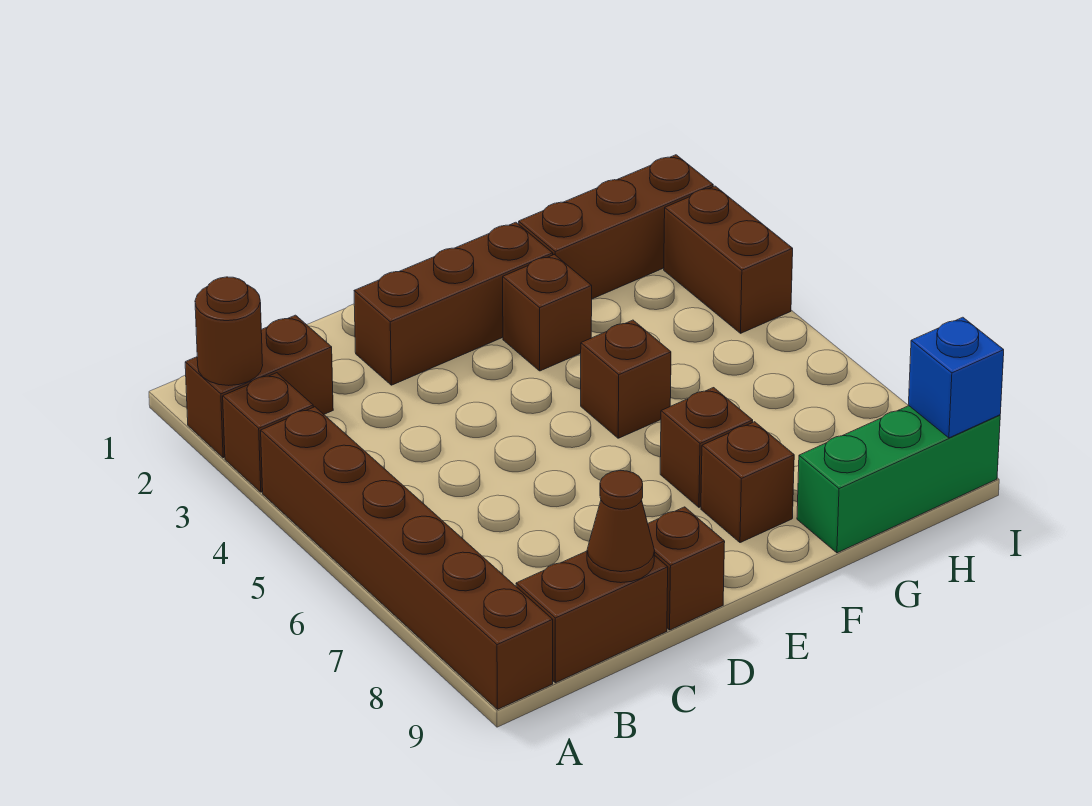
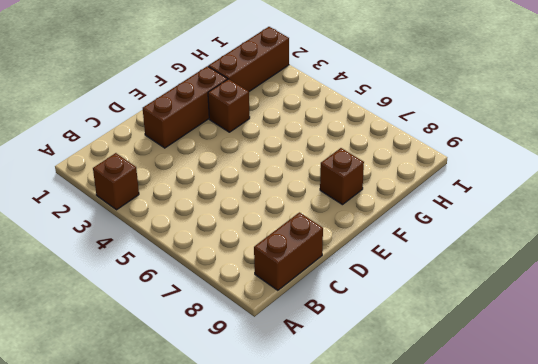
none -> brown 1x2 brick [185,315,333,458]
none -> brown 1x6 brick [261,407,553,709]
none -> brown 1x1 brick [648,507,725,630]

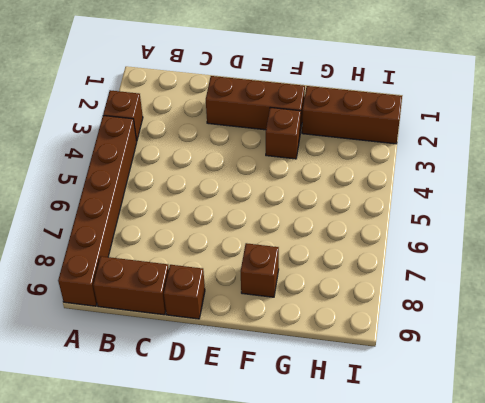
none -> brown 1x2 brick [185,315,333,458]
none -> brown 1x1 brick [581,320,671,438]
none -> brown 1x1 brick [660,388,753,507]

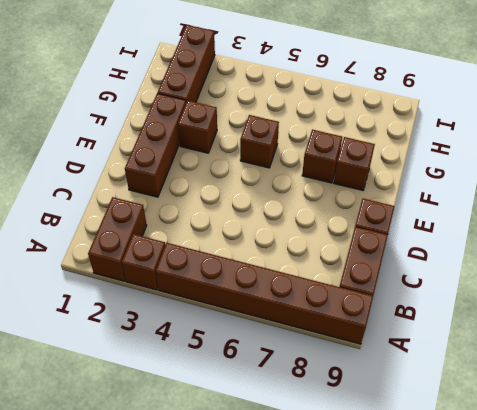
none -> green 1x3 brick [797,406,1000,553]
none -> brown 1x2 brick [664,186,793,333]
none -> brown 1x1 round brick [195,277,263,386]

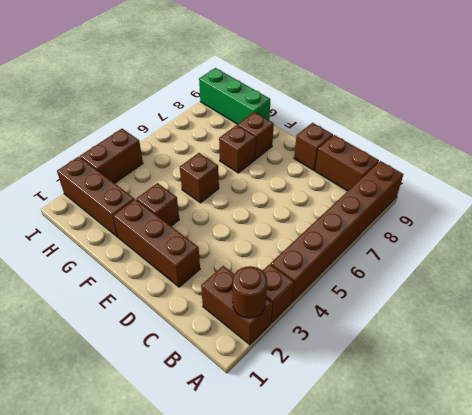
none -> brown 1x1 cone [587,471,655,583]
none -> blue 1x1 brick [908,317,1004,438]

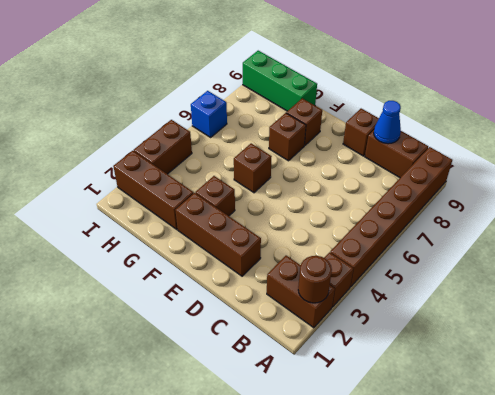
blue 1x1 cone [374,101,401,144] -> brown 1x1 cone [587,471,655,583]
blue 1x1 brick [191,91,227,137] -> blue 1x1 brick moved to [908,317,1004,438]

